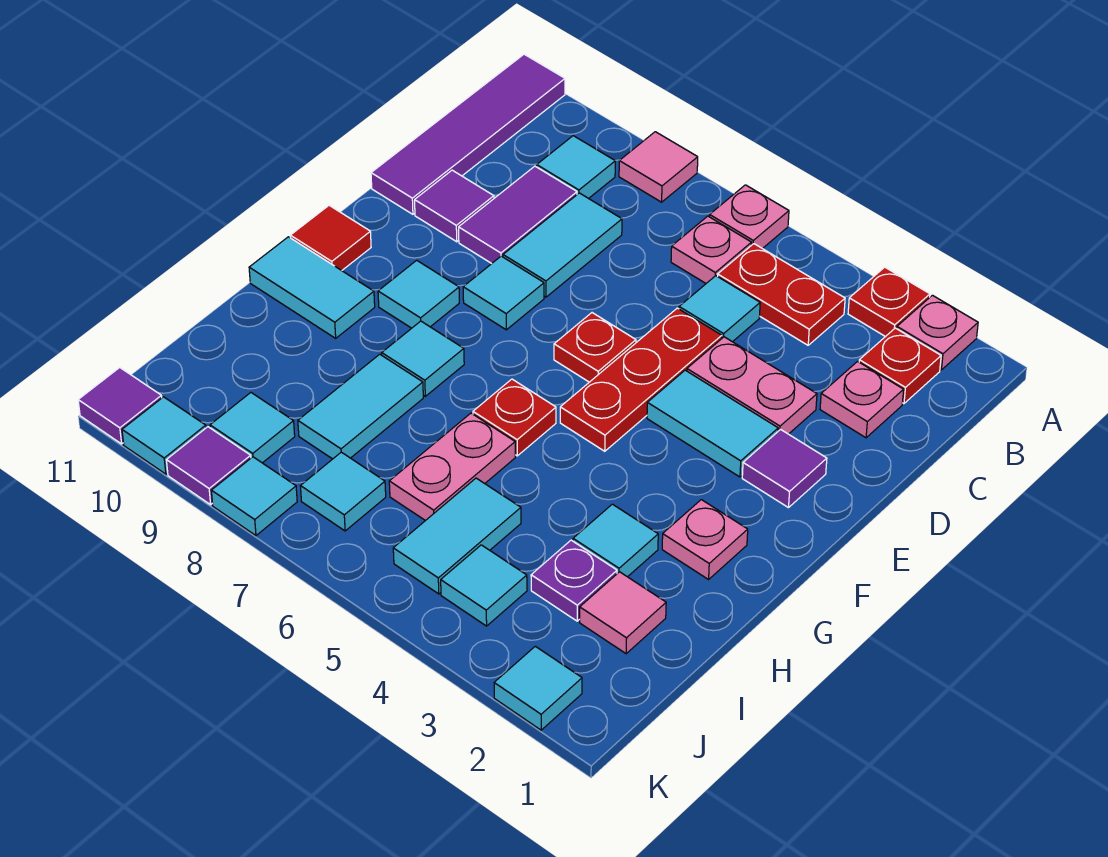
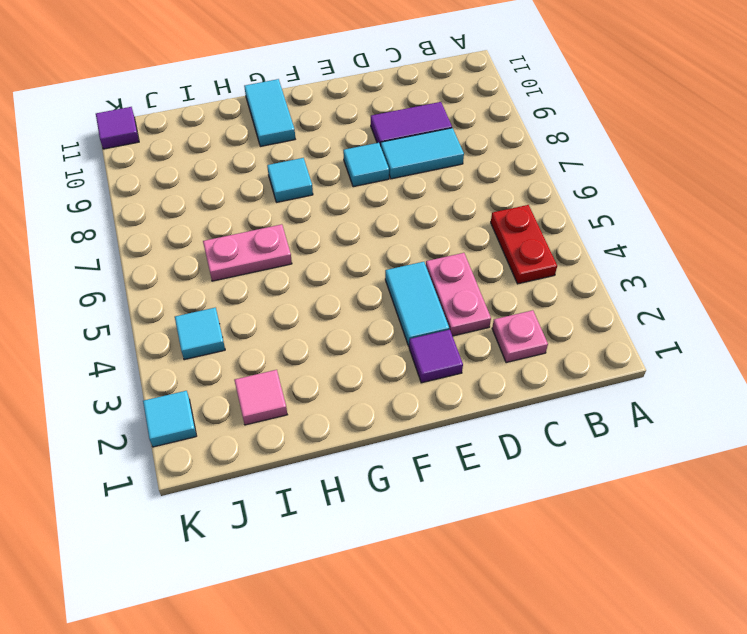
none -> pink 1x1 plate [897,295,978,370]
none -> red 1x1 plate [848,267,930,337]
none -> pink 1x1 plate [710,185,789,249]
none -> pink 1x1 tile [619,132,698,202]

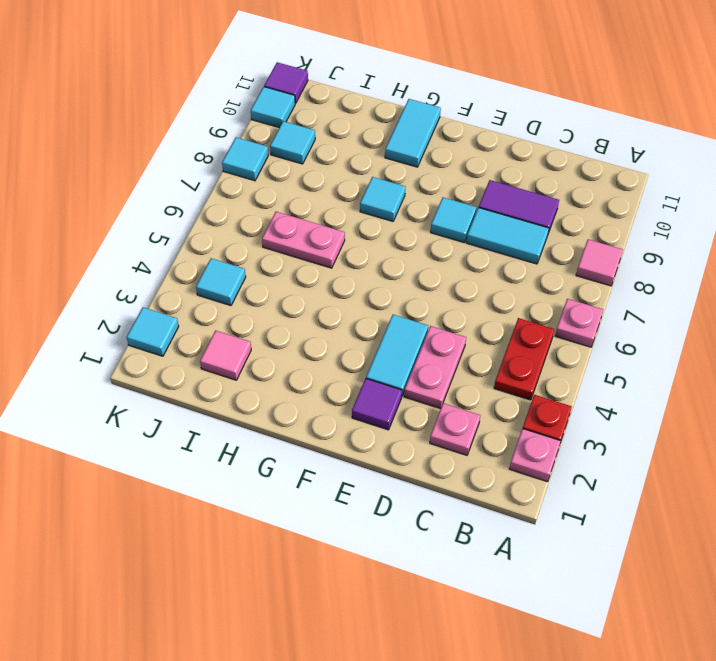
none -> purple 1x4 tile [371,54,565,214]
none -> red 1x1 plate [859,328,941,404]
none -> pink 1x1 plate [671,216,752,283]
none -> cyan 1x1 tile [537,136,615,199]

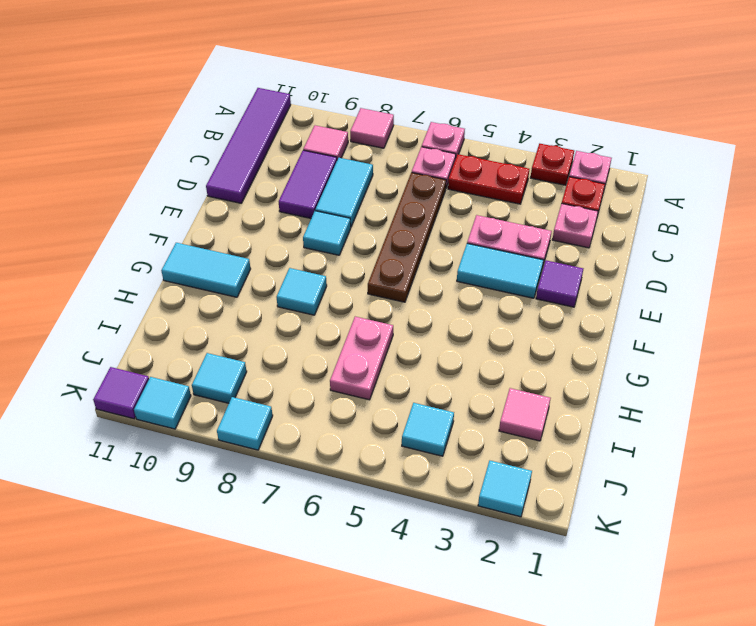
pink 1x1 tile [303,125,348,159] -> cyan 1x1 tile [537,136,615,199]
brown 1x4 plate [368,173,446,302] -> red 1x1 plate [554,313,636,382]
none -> cyan 1x1 tile [679,276,760,342]
none -> red 1x3 plate [560,308,722,451]
none -> purple 1x1 tile [415,170,494,242]
none -> cyan 1x1 tile [378,260,459,328]

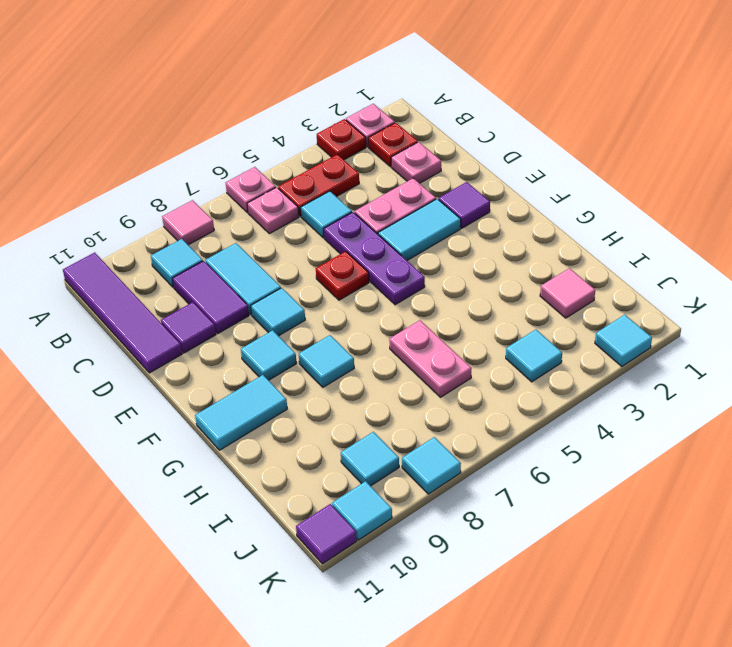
purple 1x3 plate [324,212,425,305] -> red 1x3 plate [560,308,722,451]
none -> red 1x1 tile [290,205,371,271]
none -> pink 1x1 plate [662,500,748,579]
none -> red 1x1 plate [473,379,556,456]
none -> cyan 1x1 tile [573,504,658,577]

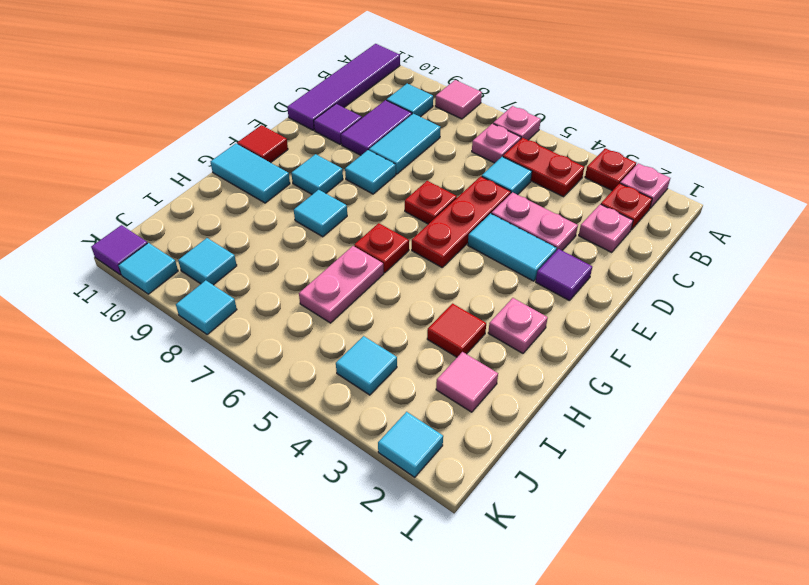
red 1x1 tile [427,304,486,357] -> cyan 1x1 tile [573,504,658,577]
none -> cyan 1x2 tile [298,354,423,459]
none -> purple 1x1 plate [531,540,617,621]
none -> cyan 1x2 tile [393,478,521,594]
none -> cyan 1x1 tile [301,452,386,531]

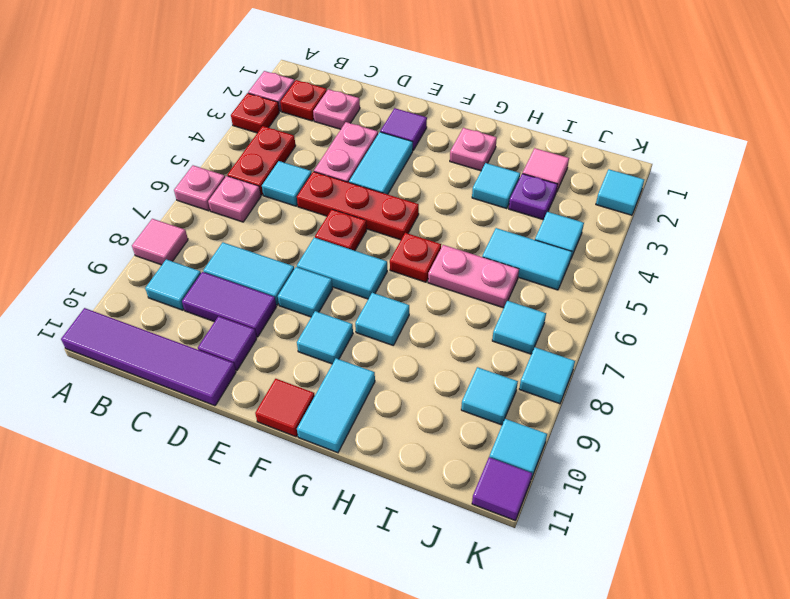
cyan 1x2 tile [297,238,387,299] -> cyan 1x2 tile moved to [298,354,423,459]
none -> purple 1x1 tile [166,427,251,505]

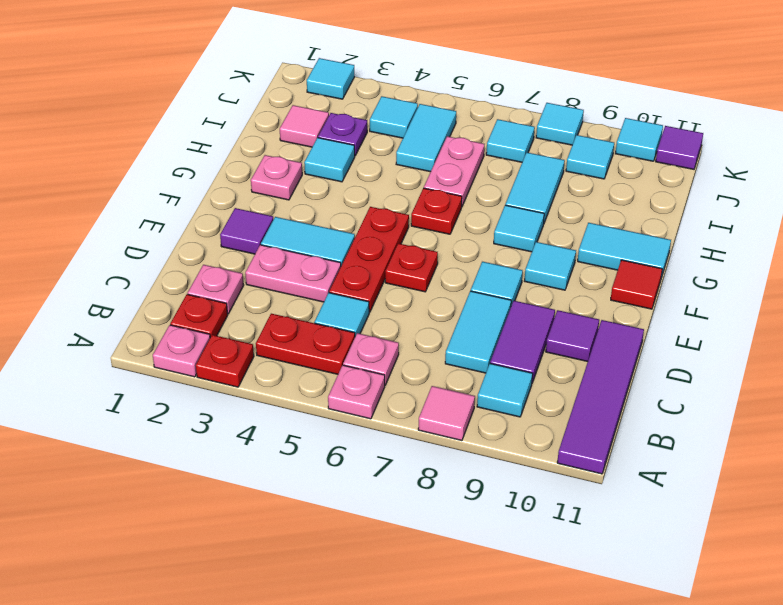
none -> purple 1x1 tile [166,427,251,505]

